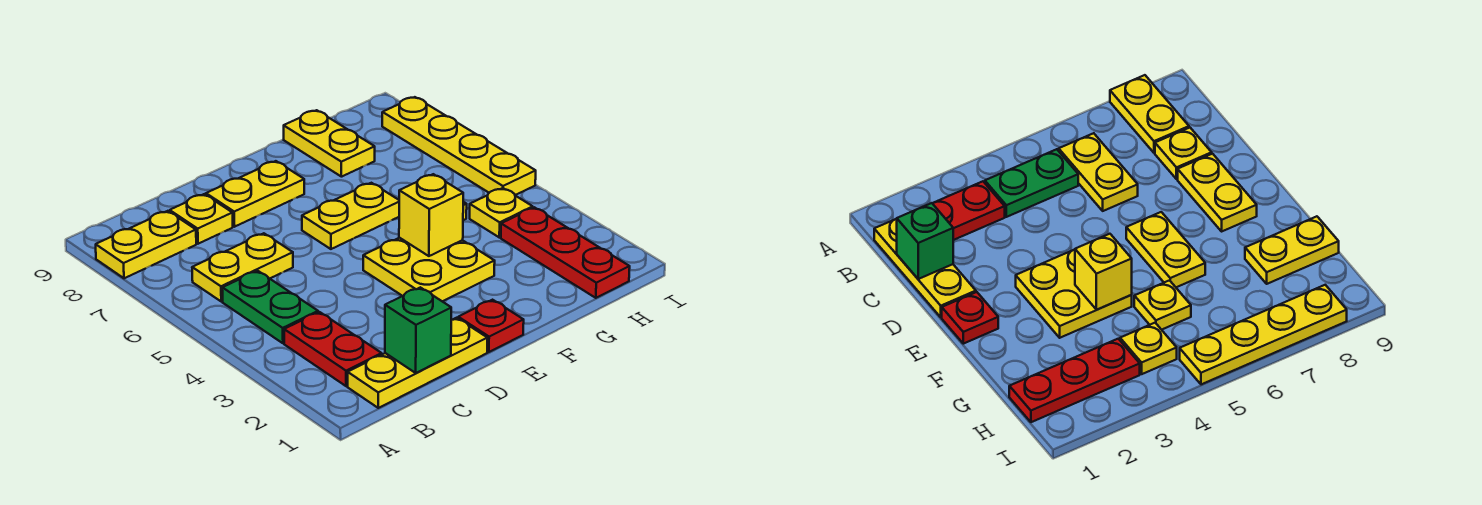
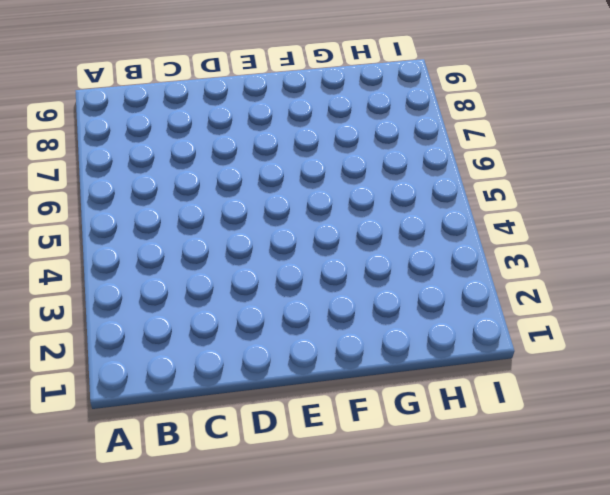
none -> yellow 1x2 plate [96,211,196,278]
none -> yellow 1x3 plate [348,318,487,408]
none -> red 1x2 plate [284,312,382,386]

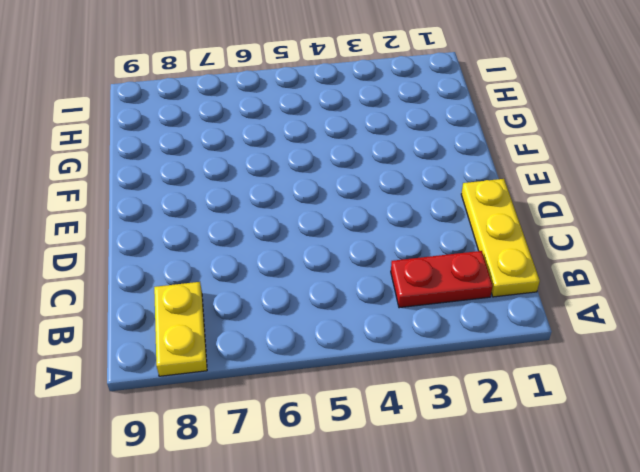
none -> green 1x2 plate [222,271,318,343]
none -> yellow 1x2 plate [192,233,293,302]
none -> yellow 1x1 plate [170,194,233,244]

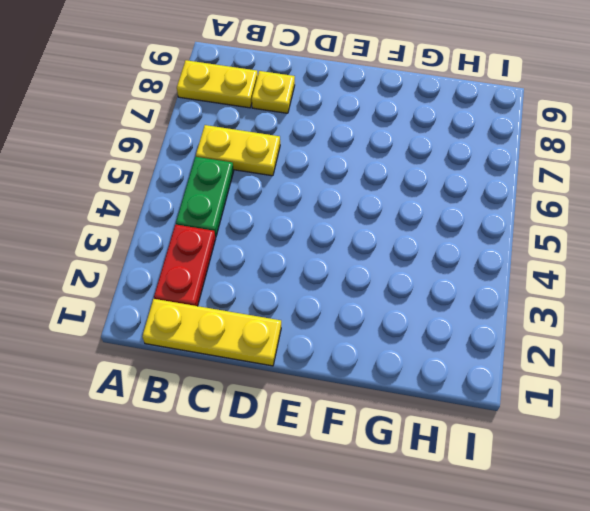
none -> yellow 1x2 plate [206,161,304,227]
none -> red 1x1 plate [458,300,524,352]
none -> yellow 2x2 plate [363,238,495,301]

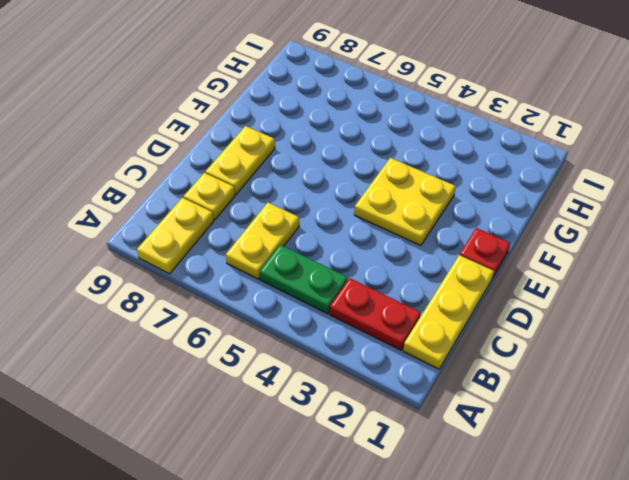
none -> yellow 1x2 plate [302,183,399,249]
none -> yellow 1x1 plate [1134,280,1191,330]
none -> yellow 1x2 plate [284,110,375,177]

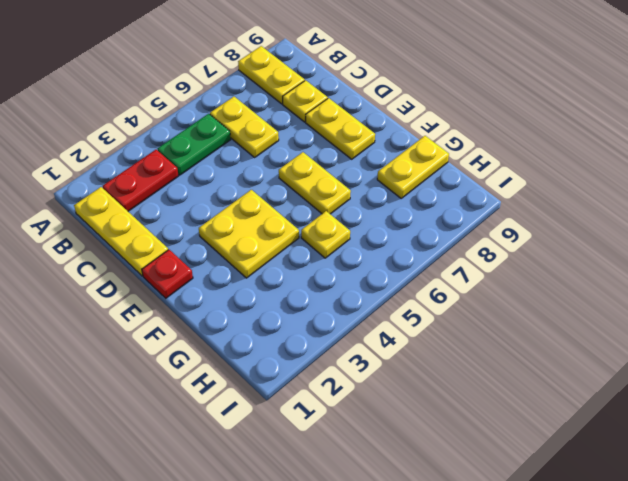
none -> red 1x3 plate [501,207,630,298]
none -> yellow 1x1 plate [470,188,533,237]
none -> yellow 1x4 plate [382,97,536,195]

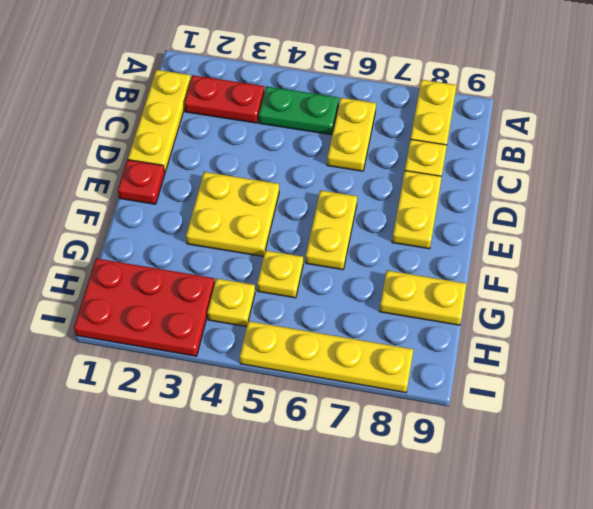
red 2x3 plate [74,258,215,356] -> red 1x3 plate [501,207,630,298]
none -> green 1x1 brick [385,287,451,373]
none -> yellow 1x1 brick [399,174,463,256]

